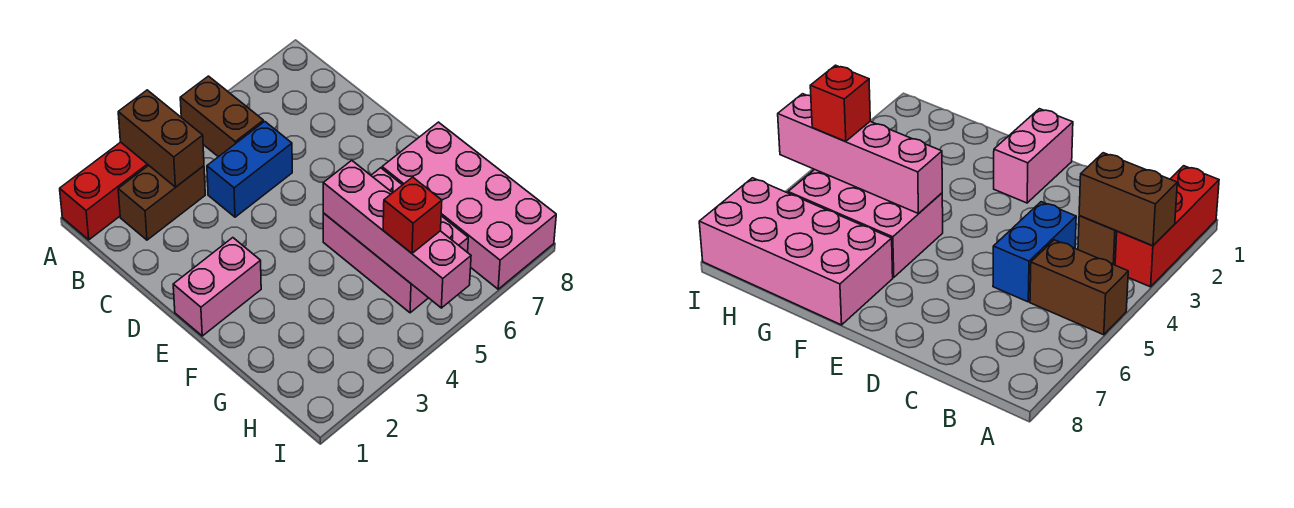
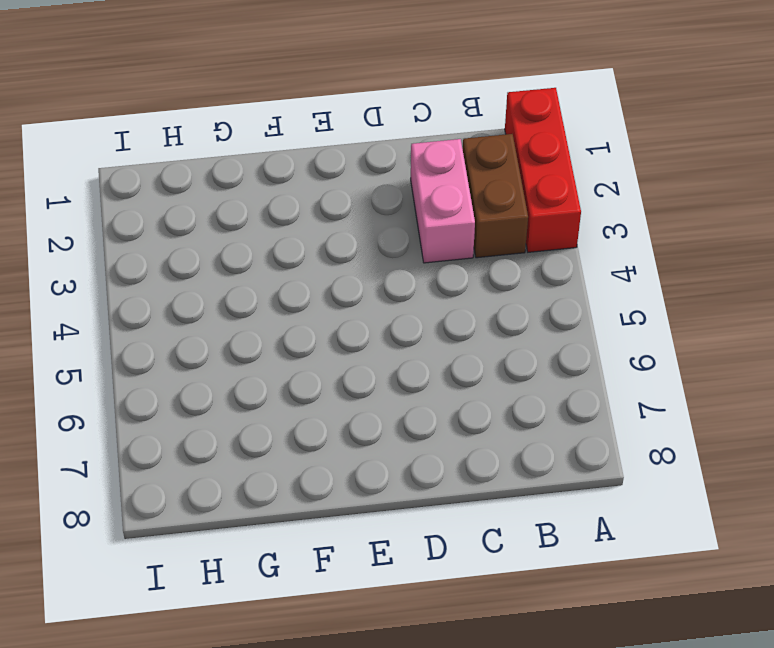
pink 1x2 brick [411,139,475,263] -> pink 1x2 brick moved to [173,238,261,336]
none -> brown 1x2 brick [180,76,263,157]
none -> blue 1x2 brick [207,121,292,217]

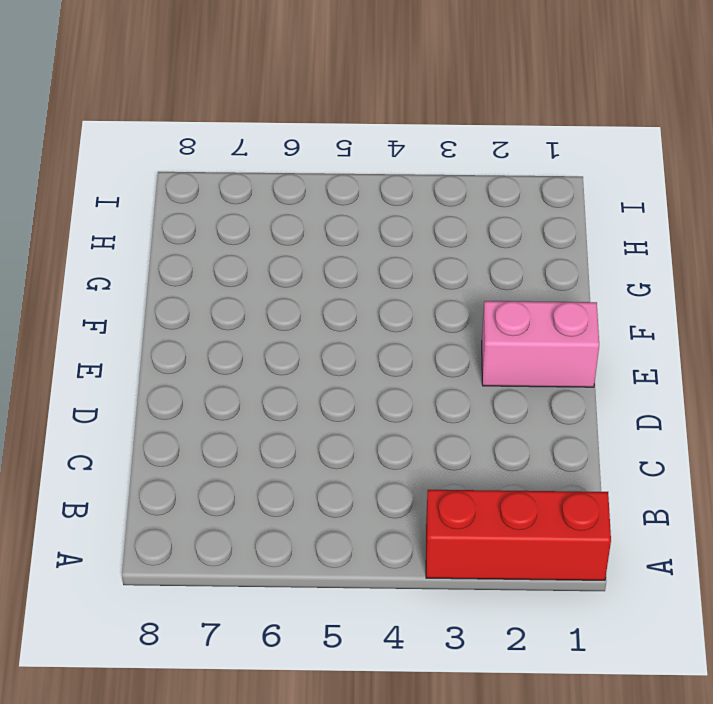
none -> brown 1x2 brick [180,76,263,157]
none -> brown 1x2 brick [118,165,205,240]

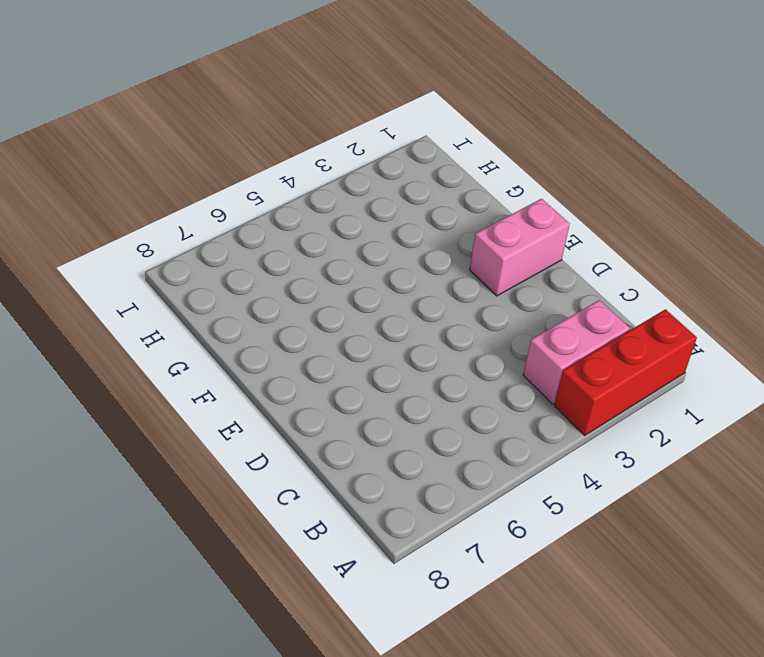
pink 1x2 brick [523,300,630,404] -> brown 1x2 brick [118,165,205,240]
none -> brown 1x2 brick [180,76,263,157]
none -> blue 1x2 brick [207,121,292,217]

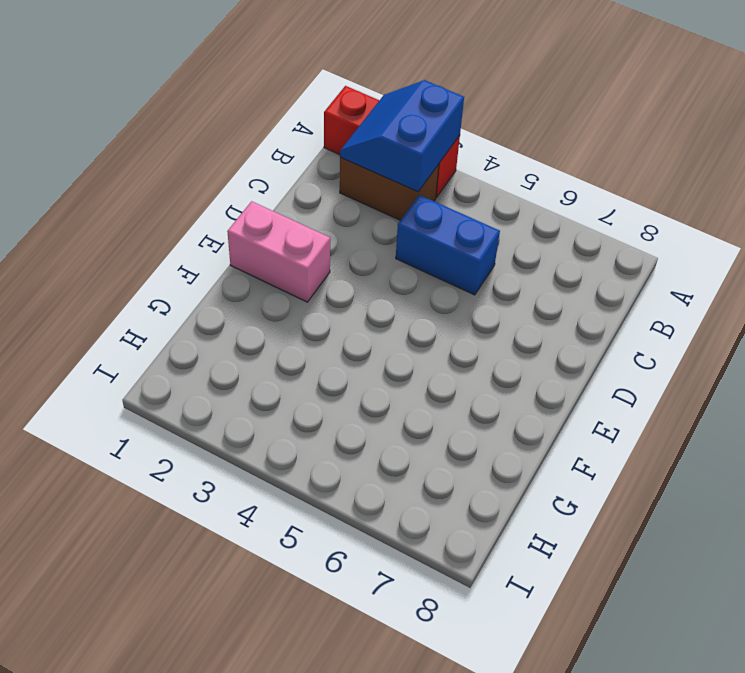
blue 2x2 slope [340,80,464,192] -> brown 1x2 brick [118,90,204,187]
none -> brown 1x2 brick [180,76,263,157]
none -> pink 2x3 brick [323,168,468,313]

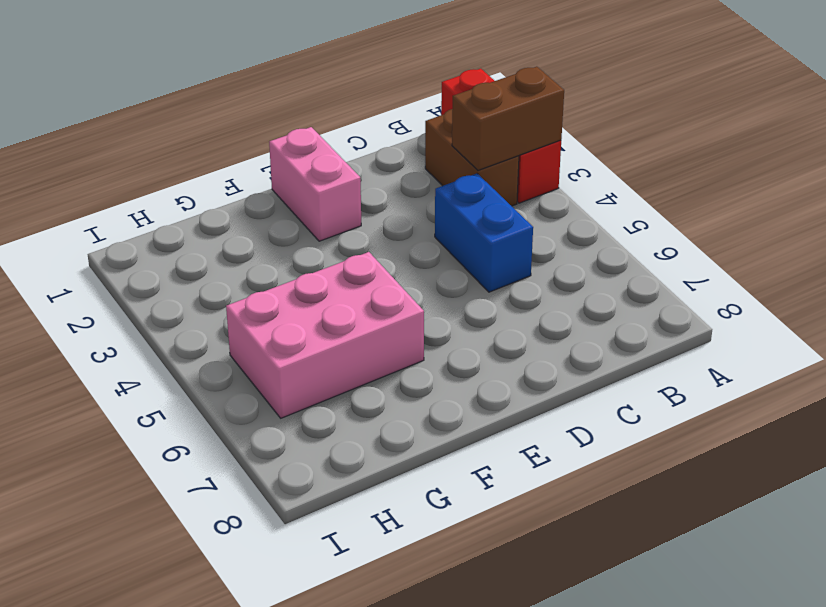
none -> brown 1x2 brick [180,76,263,157]
none -> pink 2x4 brick [382,122,556,289]

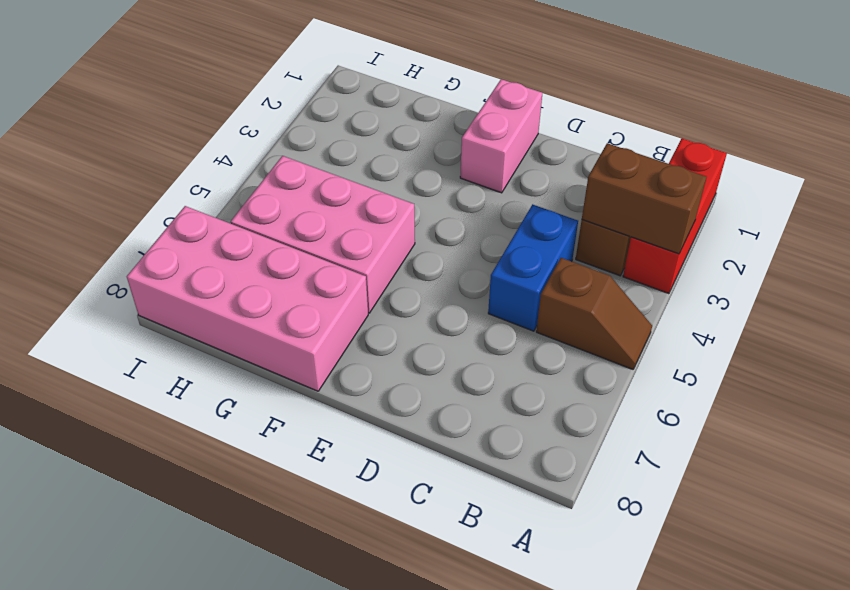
brown 1x2 slope [536,258,652,369] -> brown 1x2 brick [180,76,263,157]
none -> pink 1x4 brick [323,160,471,308]
none -> red 1x1 brick [383,177,442,253]

